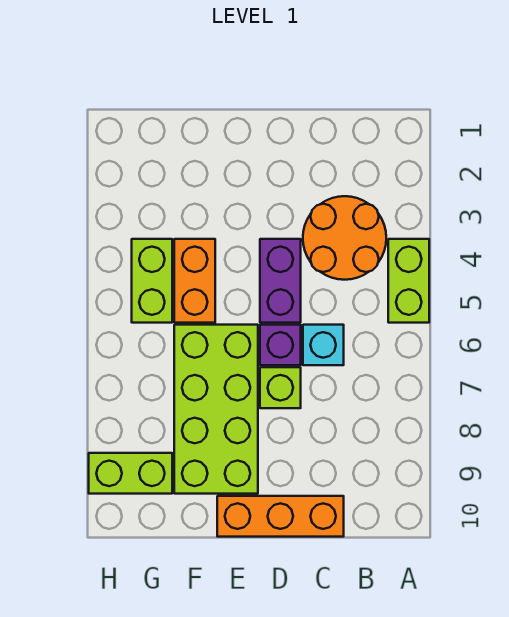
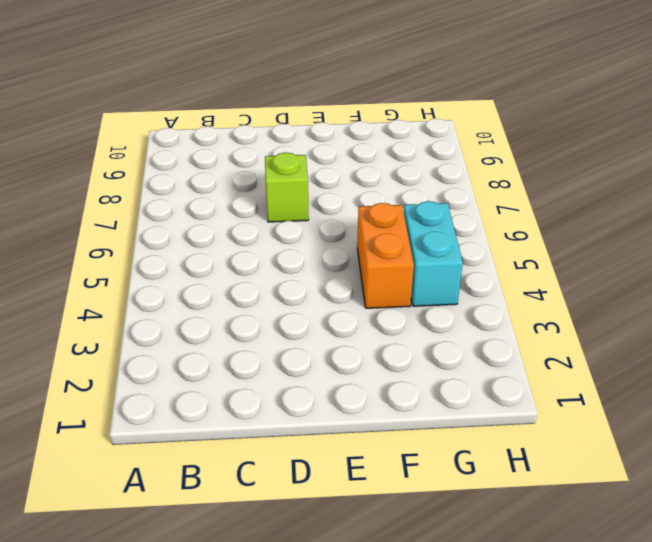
cyan 1x2 brick [404,201,463,306] -> lime 1x2 brick [132,239,172,323]
none -> lime 1x2 brick [388,239,429,323]
none -> orange 2x2 round brick [303,196,386,280]

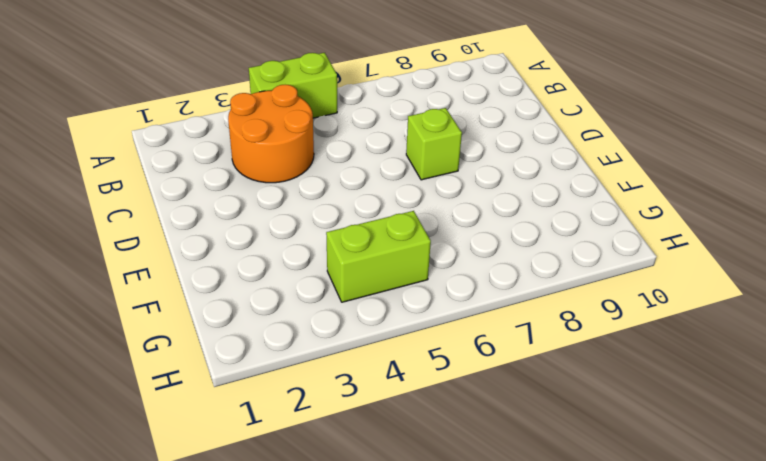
none -> cyan 1x1 brick [303,325,344,365]
none -> orange 1x3 brick [217,496,344,537]

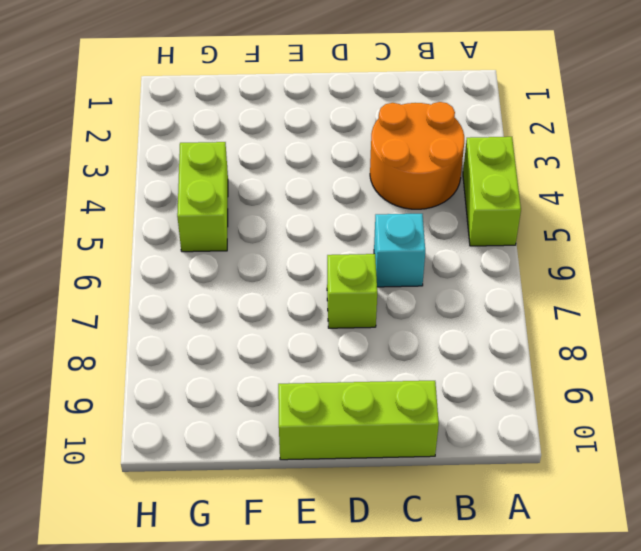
lime 1x3 brick [278,381,439,460] -> orange 1x3 brick [217,496,344,537]
none -> purple 1x2 brick [260,239,301,323]
none -> purple 1x1 brick [260,325,301,365]

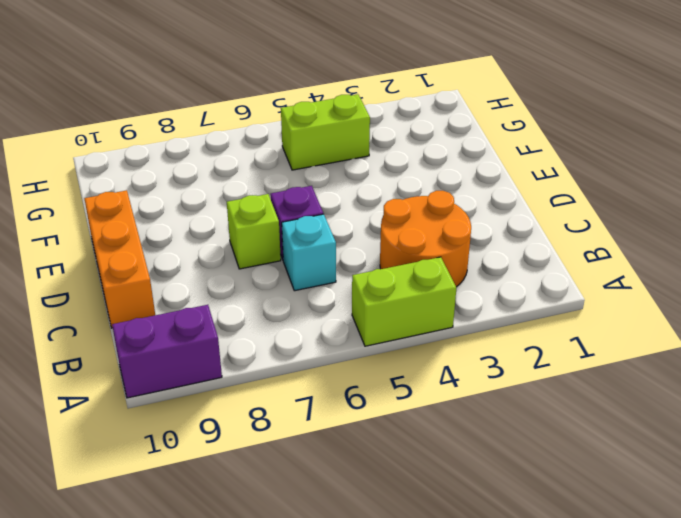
purple 1x2 brick [112,305,222,398] -> purple 1x2 brick moved to [260,239,301,323]
none -> lime 2x4 brick [174,325,258,494]
none -> orange 1x2 brick [174,239,215,323]

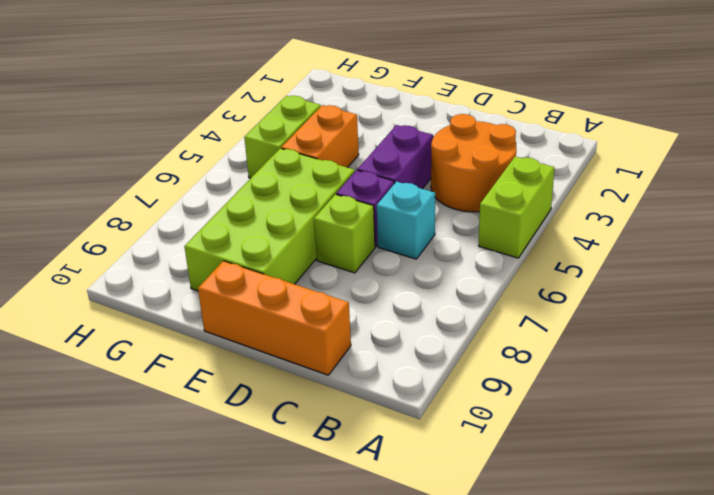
none -> lime 1x2 brick [89,453,172,494]

